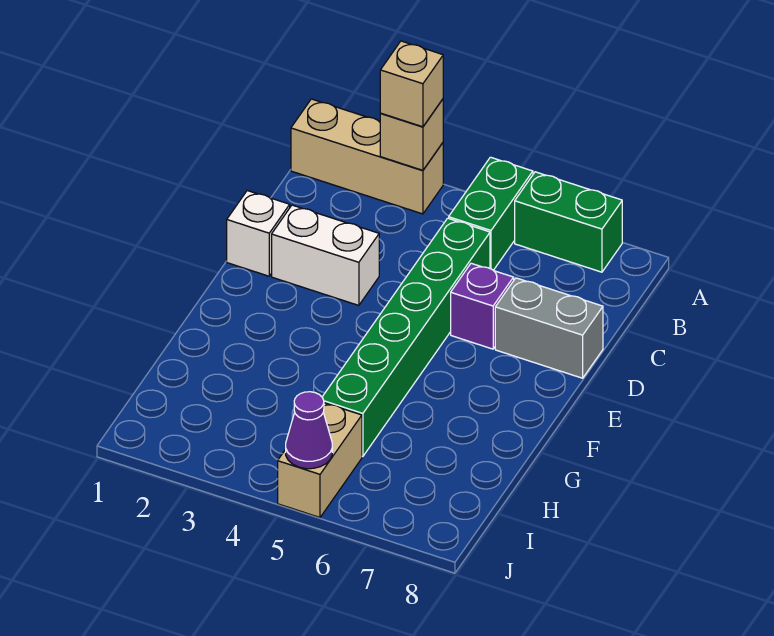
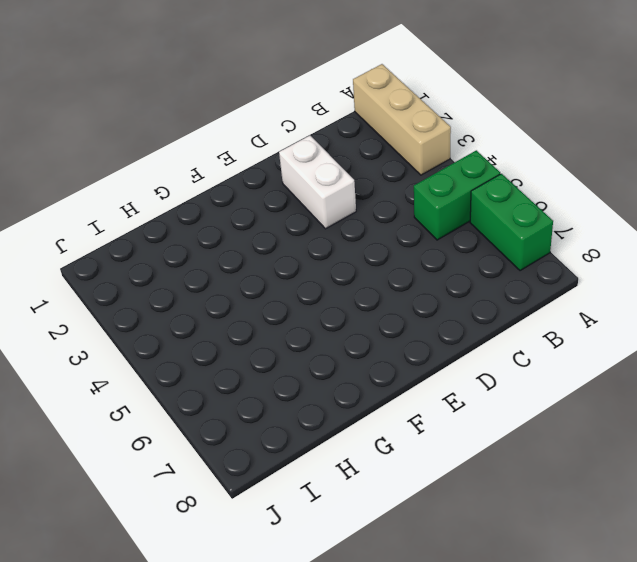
none -> green 1x6 brick [322,218,490,457]
none -> white 1x1 brick [227,191,290,276]
none -> purple 1x1 brick [451,263,514,349]

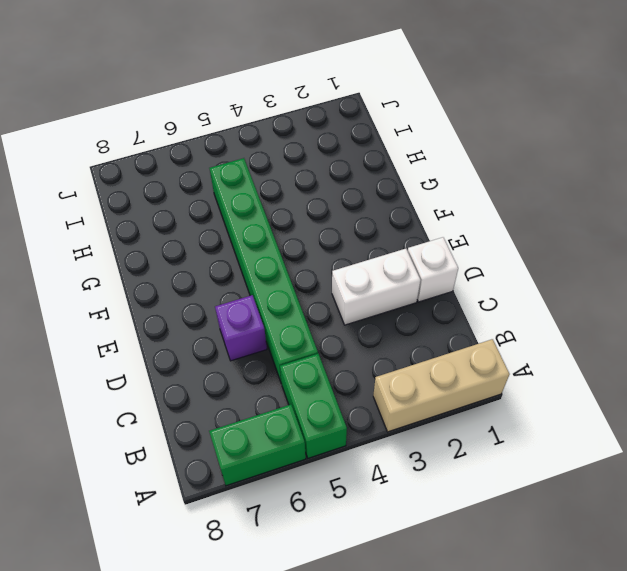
none -> grey 1x2 brick [495,278,603,378]
none -> tan 1x2 brick [278,403,362,517]
none -> tan 1x1 brick [380,99,443,170]

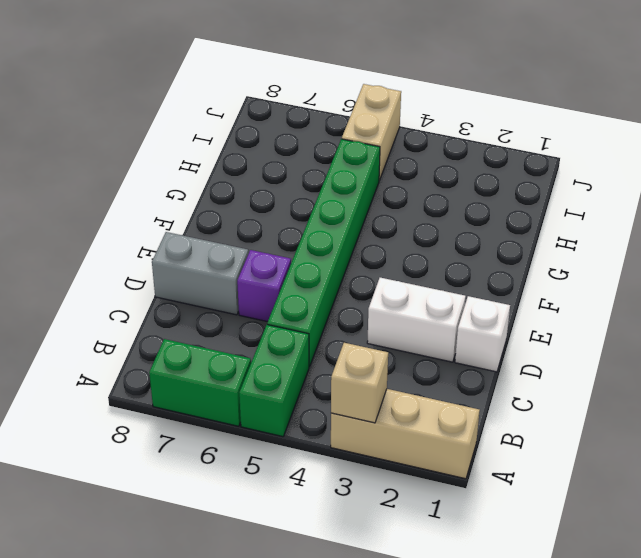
none -> purple 1x1 cone [286,392,332,469]
none -> tan 1x1 brick [380,41,443,127]

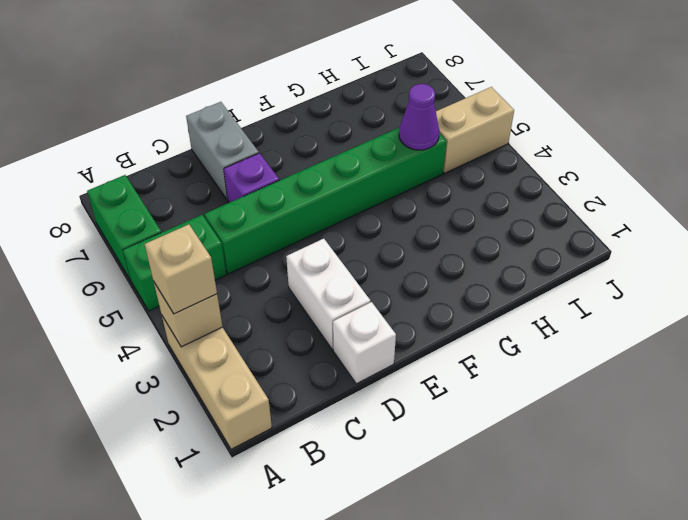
purple 1x1 cone [399,84,439,150] -> purple 1x1 cone moved to [286,392,332,469]

